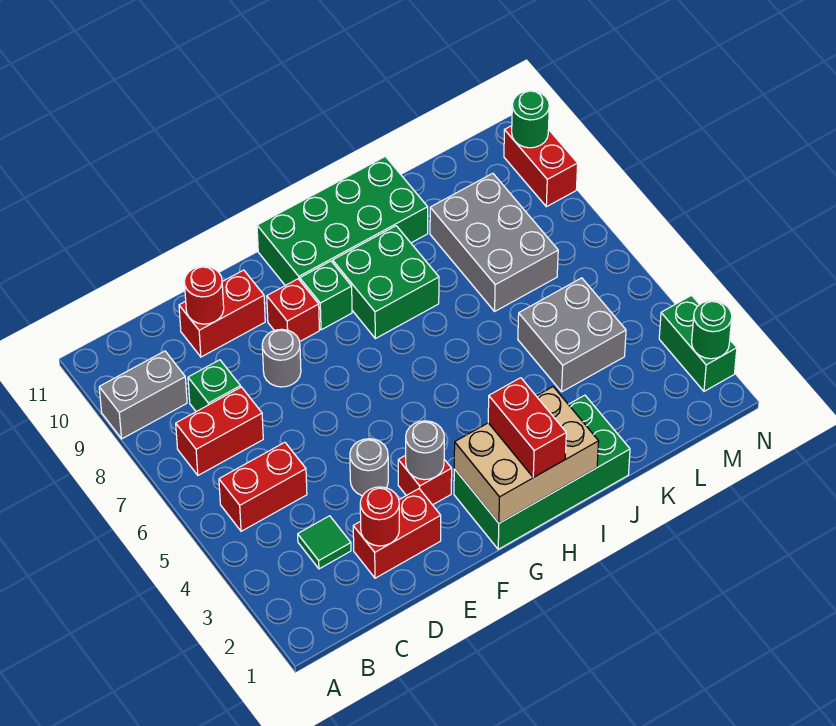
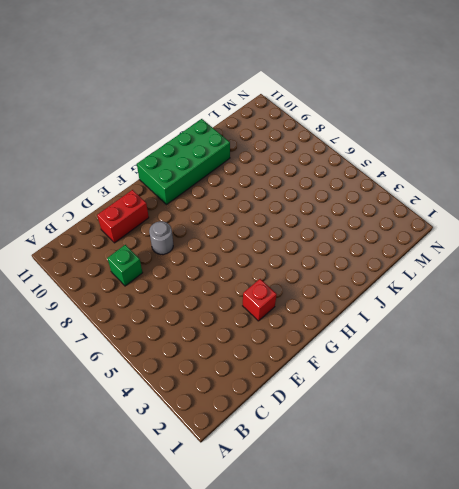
none -> grey 1x2 brick [99,351,187,439]
none -> red 1x2 brick [219,442,307,531]
none -> red 1x2 brick [176,387,263,475]

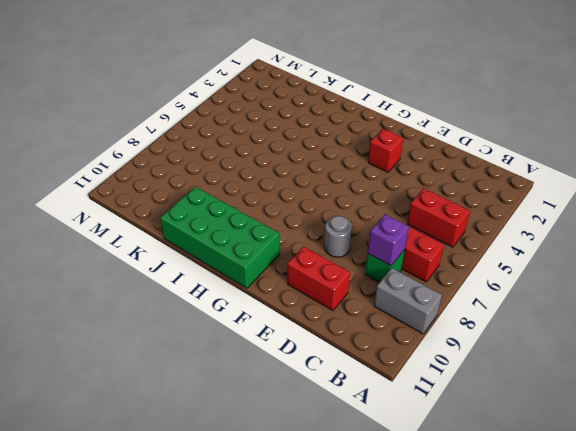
purple 1x1 brick [368,214,409,266] -> none
none -> green 1x1 tile [298,516,351,569]
none -> red 1x2 brick [353,489,441,578]
none -> grey 1x1 round brick [350,439,388,496]

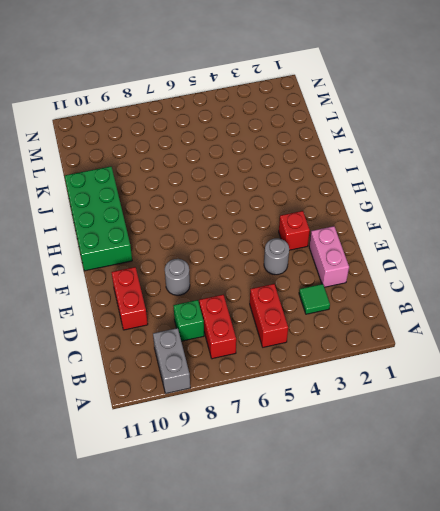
pink 1x2 brick [309,226,349,287] -> red 1x2 brick [353,489,441,578]
none -> red 1x1 brick [267,279,319,341]
none -> green 2x4 brick [454,395,630,549]
none -> green 1x1 brick [300,261,352,330]

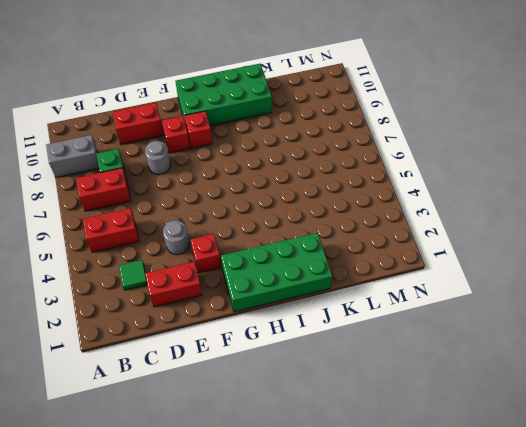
red 1x1 brick [184,111,212,148] -> green 1x1 brick [300,261,352,330]
none -> green 2x2 brick [333,226,439,339]
none -> grey 2x2 brick [518,278,626,392]
none -> grey 2x3 brick [430,173,558,311]

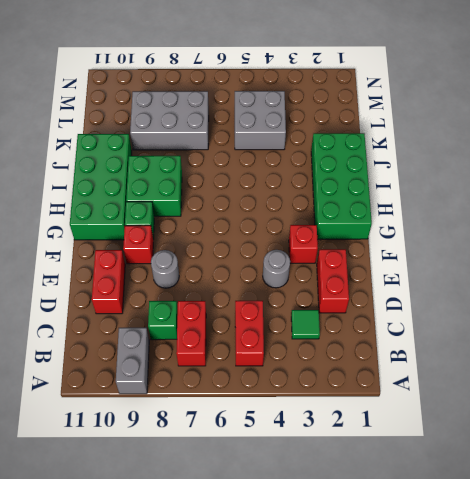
none -> green 1x2 brick [659,295,737,391]
none -> red 1x2 brick [504,126,578,207]
none -> red 1x1 round brick [360,487,399,546]

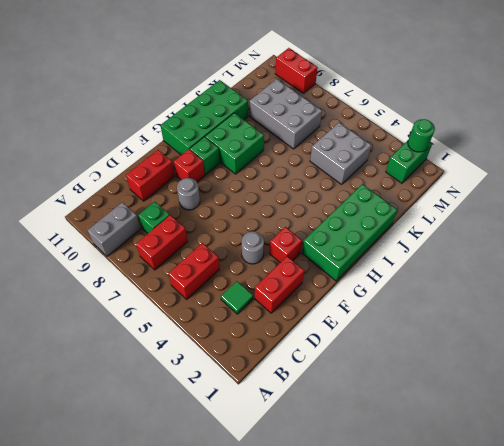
green 1x2 brick [386,141,432,183] -> green 1x2 brick turned to [659,295,737,391]
none -> red 1x1 round brick [360,487,399,546]
none -> red 1x1 round brick [184,266,224,324]
none -> grey 1x1 round brick [406,421,444,480]

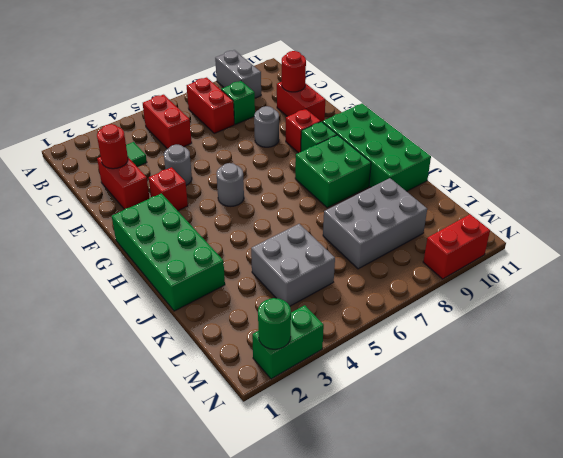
grey 1x1 round brick [216,163,244,206] -> grey 1x1 round brick moved to [406,421,444,480]
none -> tan 2x3 brick [454,387,599,523]
none -> green 1x1 round brick [512,91,549,148]
none -> red 1x2 brick [488,378,566,477]

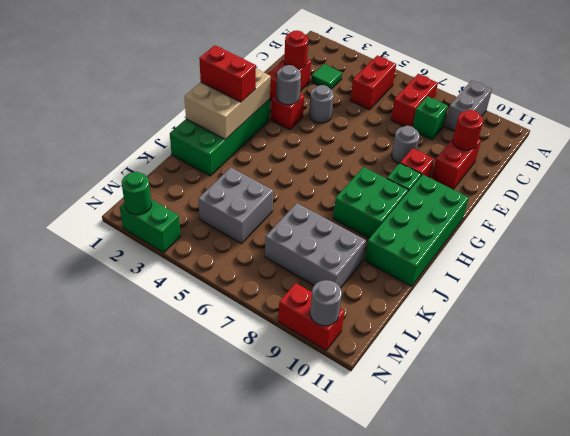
grey 1x1 round brick [310,280,342,326] -> green 1x1 round brick [512,91,549,148]

